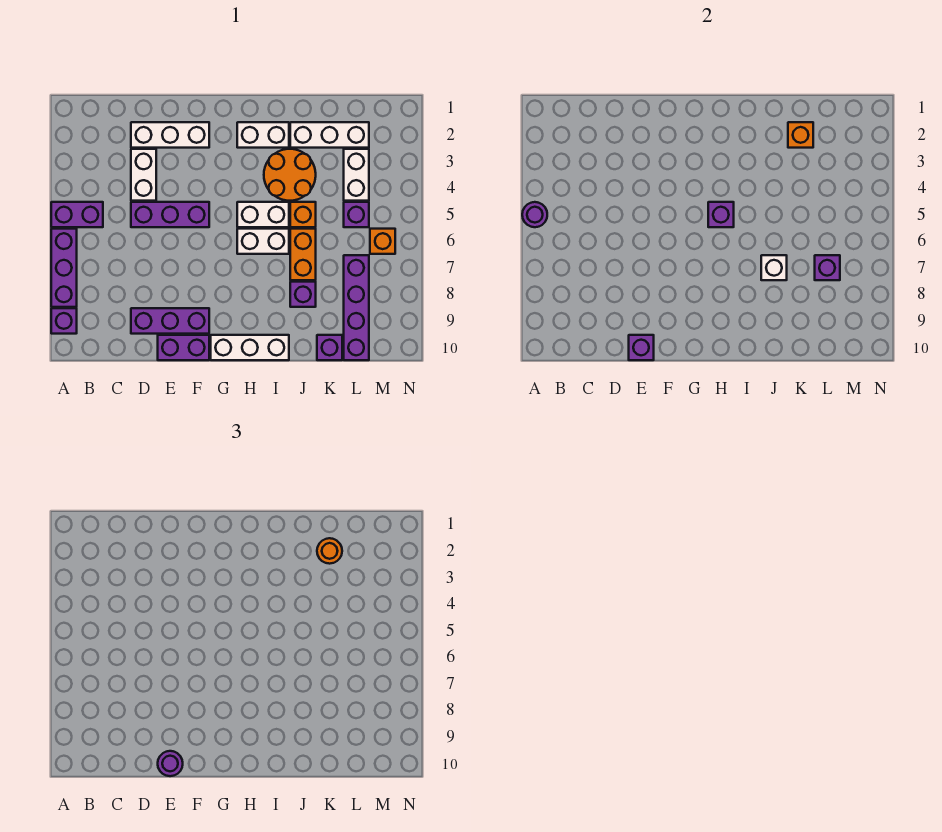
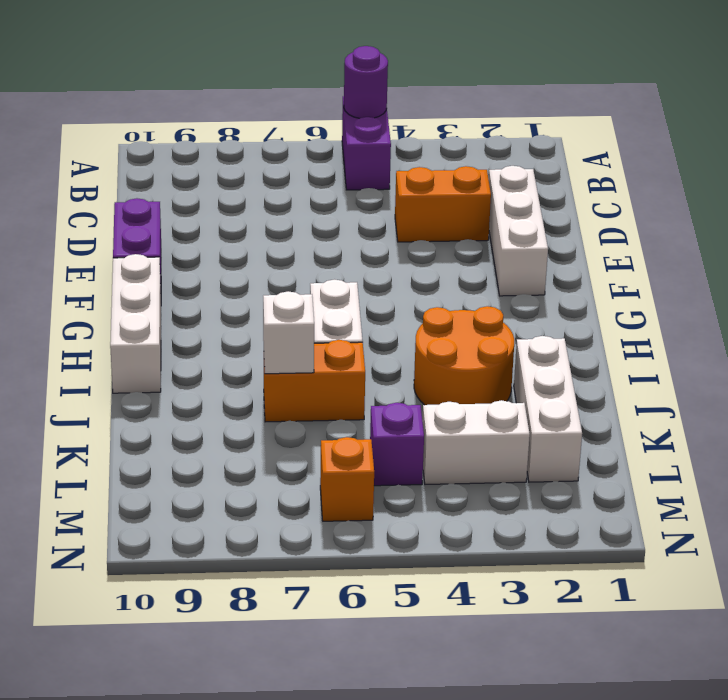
orange 1x2 brick [395,166,491,242] -> white 1x2 brick [131,149,156,201]
none -> purple 1x3 brick [51,229,77,307]
none -> purple 1x1 brick [51,308,77,334]
none -> purple 1x3 brick [131,202,209,227]
none -> purple 1x3 brick [131,308,209,334]

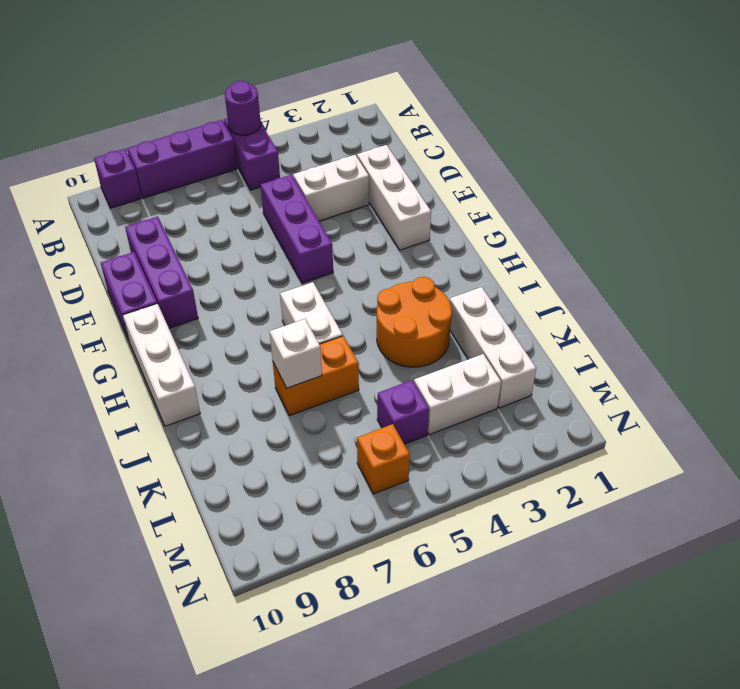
none -> white 1x2 brick [237,122,289,148]
none -> white 1x2 brick [237,202,289,227]
none -> orange 1x1 brick [290,202,316,227]
none -> purple 1x1 brick [290,282,316,307]

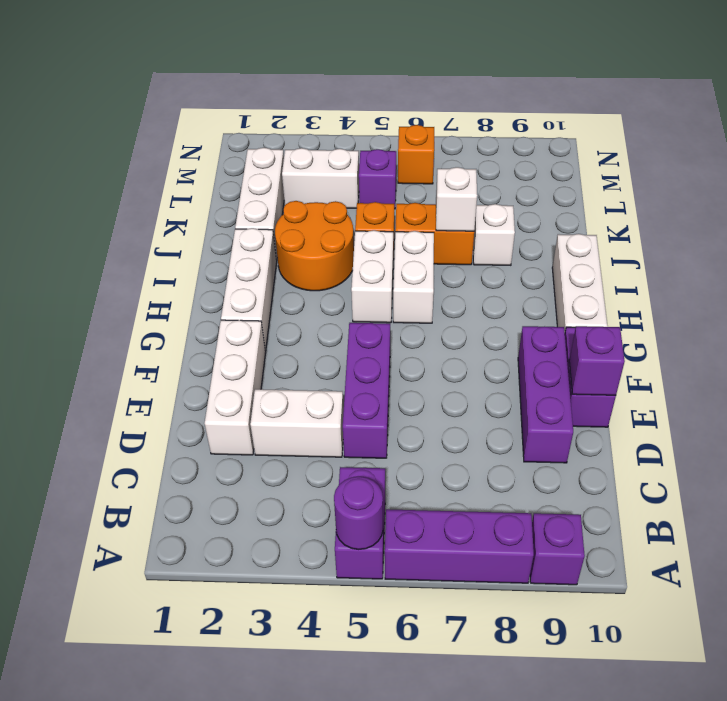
white 1x3 brick [221,228,277,351] -> white 1x2 brick [237,122,289,148]
white 1x1 brick [473,204,515,265] -> purple 1x1 brick [290,282,316,307]
none -> purple 1x1 brick [317,335,342,360]
none -> purple 1x4 brick [344,255,369,360]
none -> purple 1x1 brick [708,202,734,227]
none -> orange 1x1 brick [788,122,813,148]

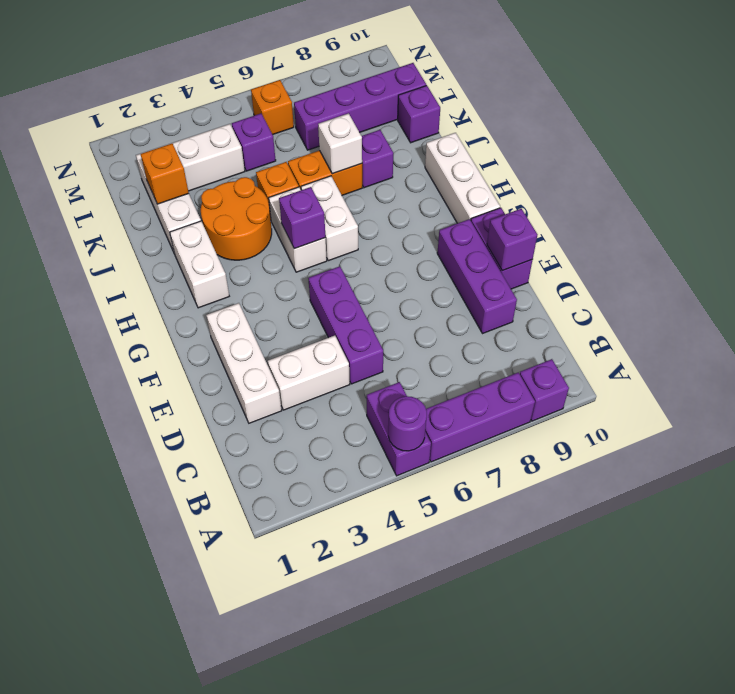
none -> purple 1x1 brick [815,255,840,280]
none -> purple 1x1 round brick [158,751,183,776]
none -> orange 1x1 round brick [317,538,342,564]

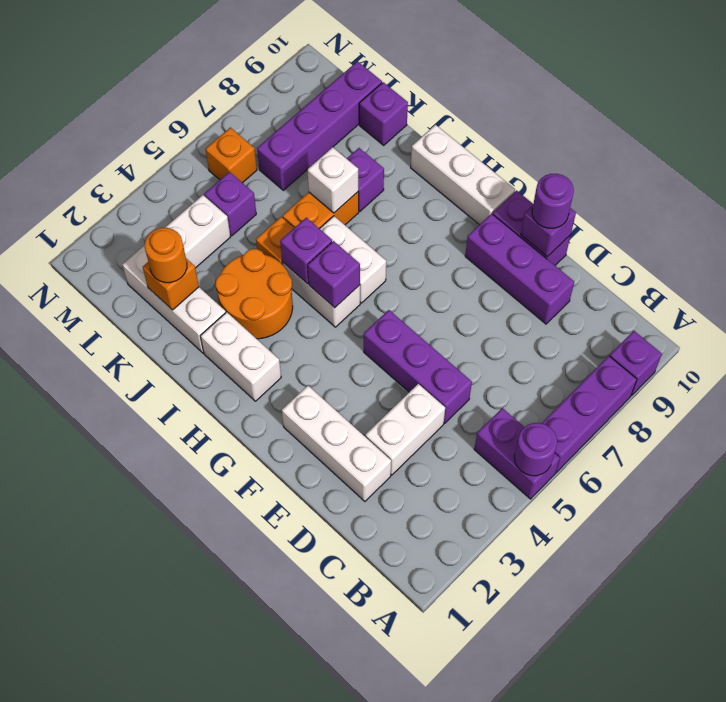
purple 1x1 brick [280,218,332,284] -> purple 1x1 brick moved to [815,255,840,280]

